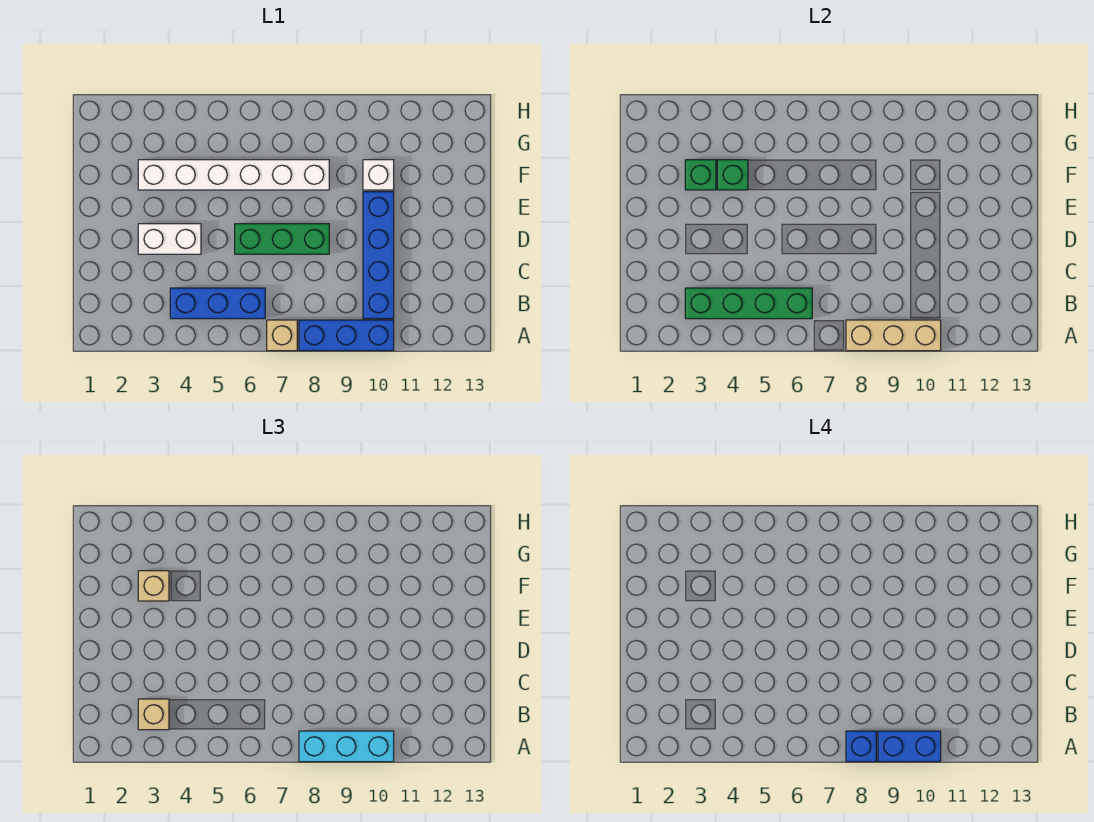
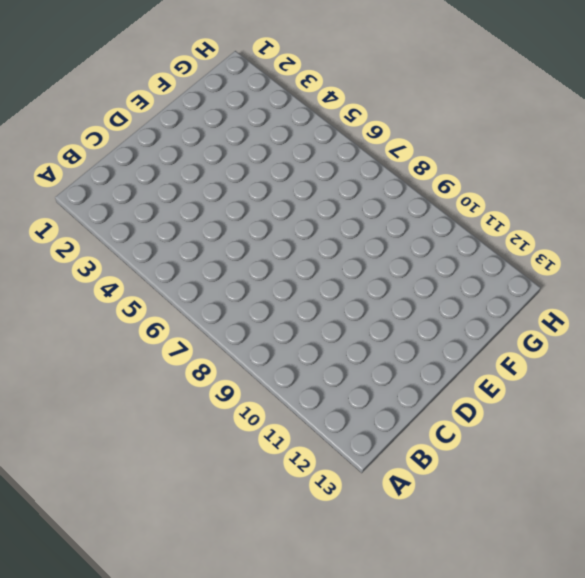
none -> tan 1x1 brick [267,320,297,351]
none -> blue 1x3 brick [299,320,394,351]
none -> blue 1x3 brick [170,288,265,319]

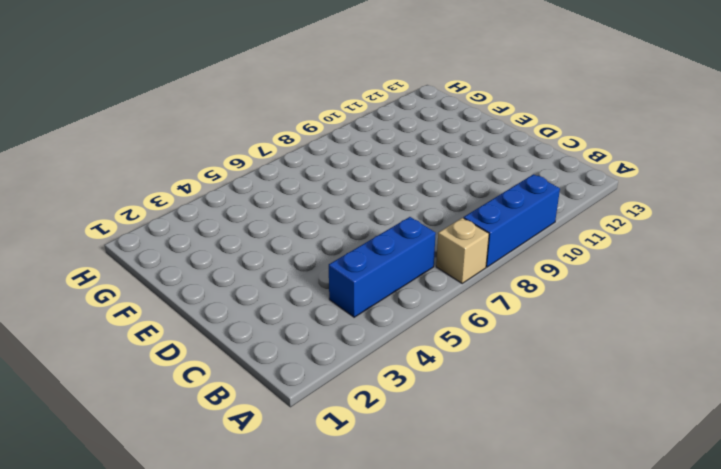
none -> blue 1x4 brick [363,192,394,319]
none -> white 1x2 brick [138,224,201,254]
none -> green 1x3 brick [235,224,329,254]

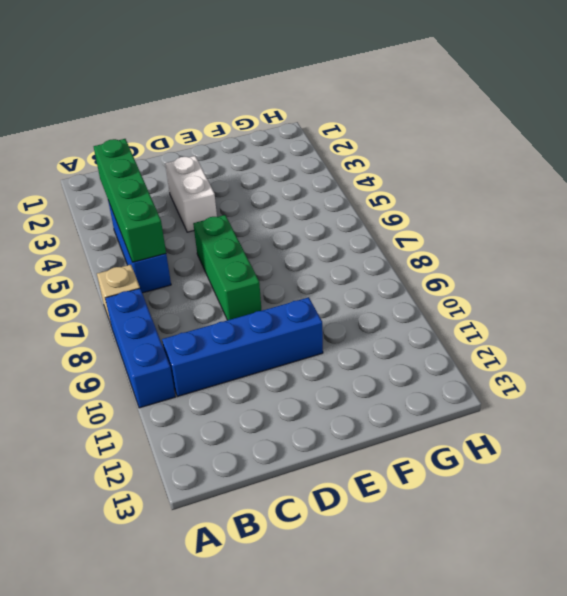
none -> white 1x6 brick [138,160,329,190]
none -> white 1x1 brick [363,160,394,190]
none -> tan 1x3 brick [846,320,941,351]

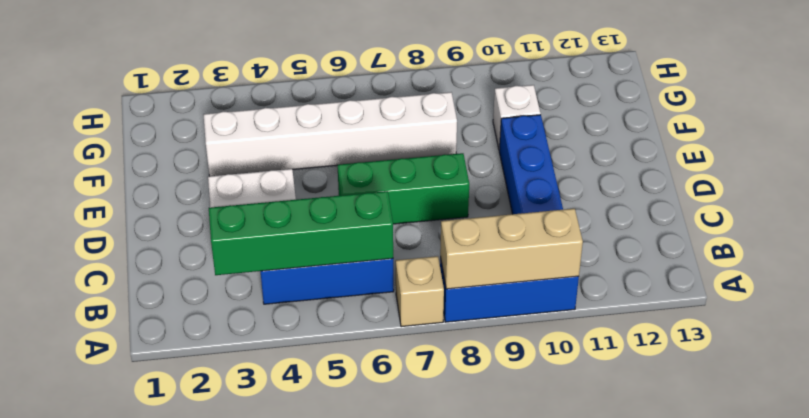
none -> green 1x1 brick [685,160,716,190]
none -> green 1x1 brick [717,160,748,190]
none -> cyan 1x3 brick [299,731,394,762]

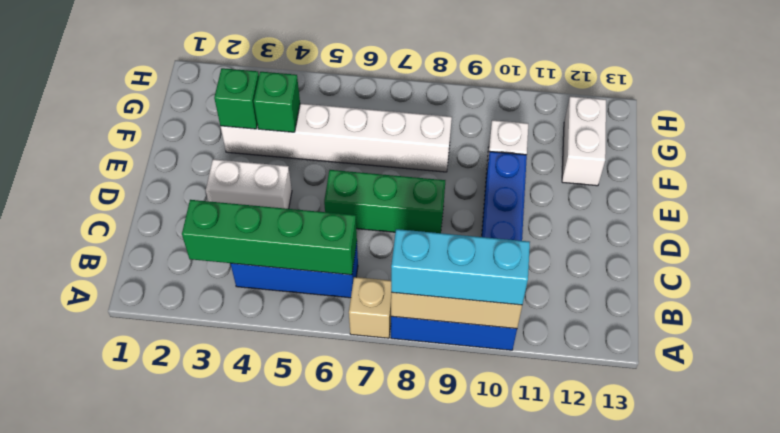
white 1x2 brick [562,96,606,186] -> none
none -> tan 1x1 brick [138,699,169,730]
none -> tan 1x1 brick [138,571,169,601]
none -> blue 1x1 brick [846,731,876,762]

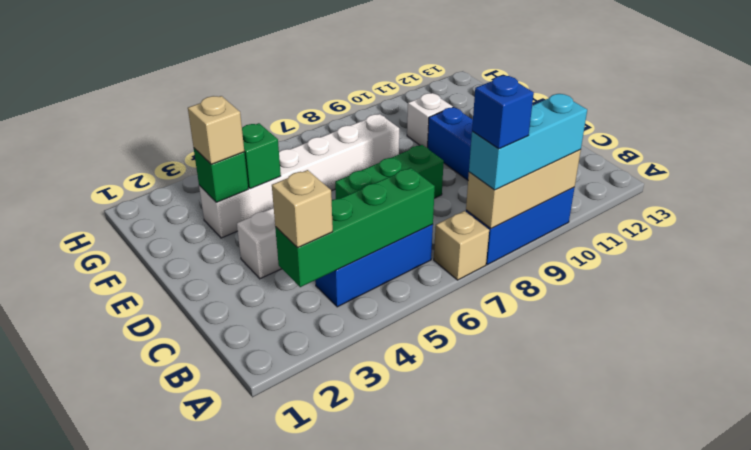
none -> blue 1x2 brick [878,731,941,762]

